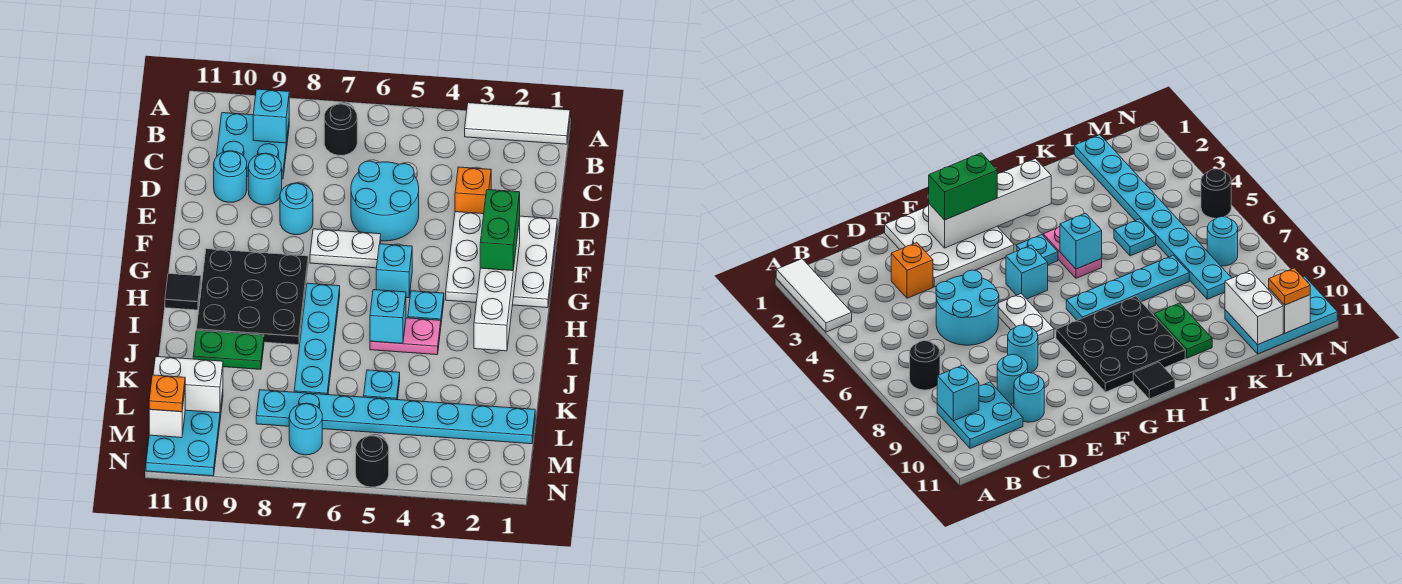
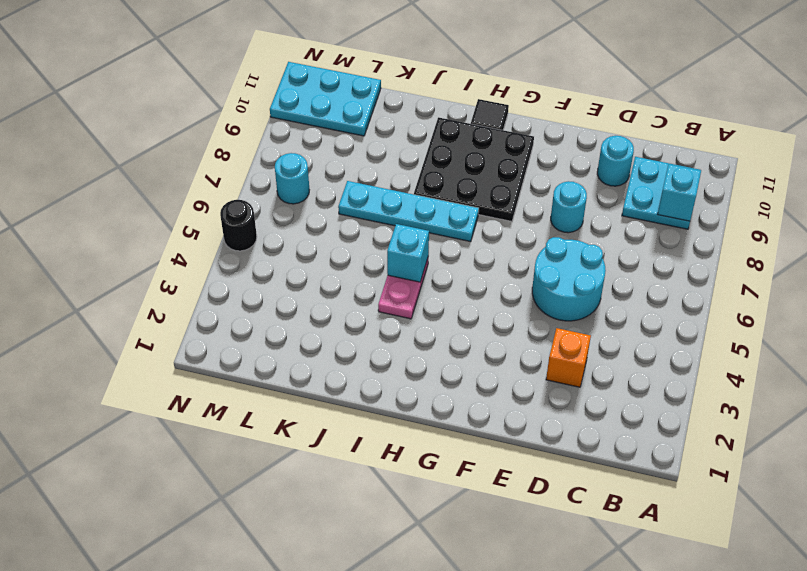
none -> white 1x3 tile [465,103,570,144]
none -> black 1x1 round brick [324,104,357,155]
none -> cyan 1x1 round brick [248,153,282,205]

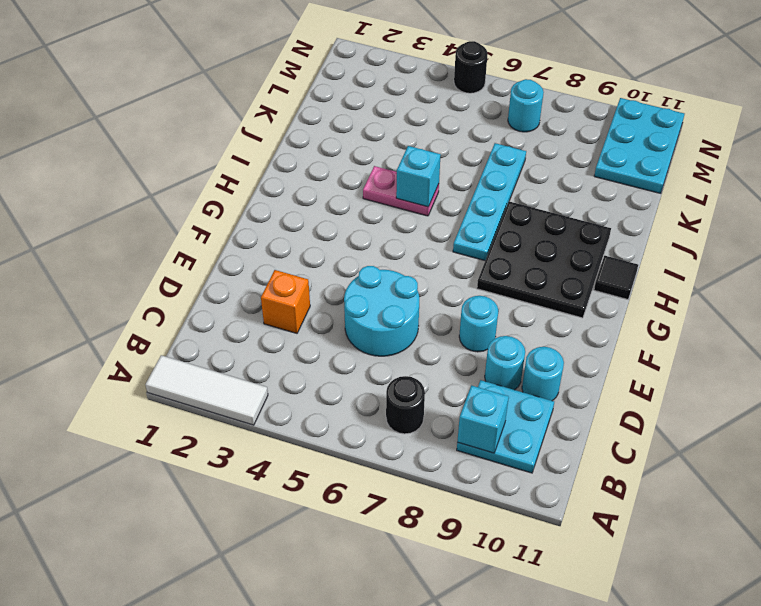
none -> white 3x3 plate [446,212,557,308]
none -> white 1x2 plate [310,229,381,268]
none -> cyan 1x1 brick [376,244,412,298]

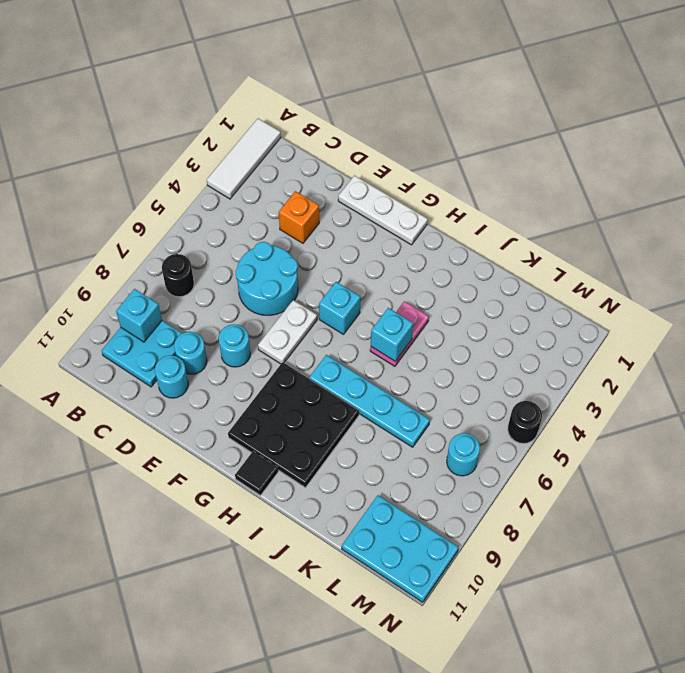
white 1x3 plate [338,176,428,245] -> white 3x3 plate [446,212,557,308]
none -> cyan 1x1 plate [408,291,444,322]
none -> green 1x2 plate [193,330,264,369]
none -> cyan 1x1 plate [364,370,400,400]

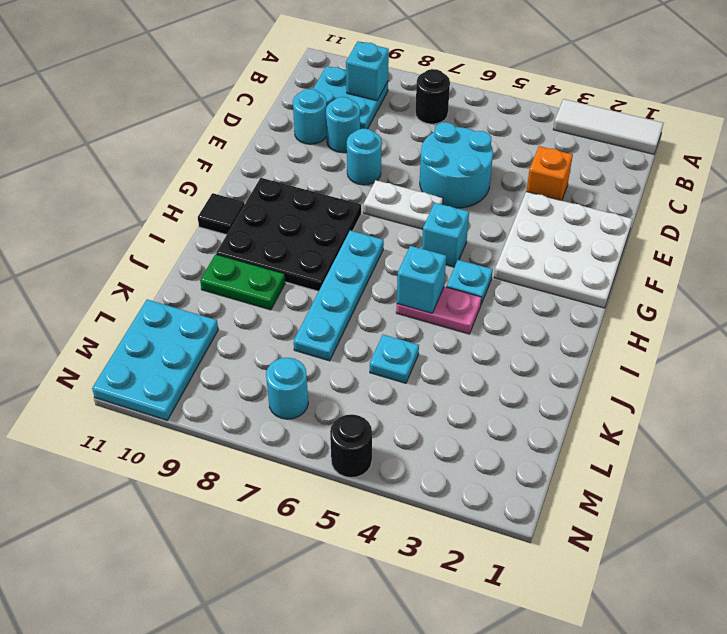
none -> cyan 1x8 plate [256,390,535,444]
none -> white 1x4 brick [474,219,520,351]
none -> white 1x2 brick [153,357,223,413]

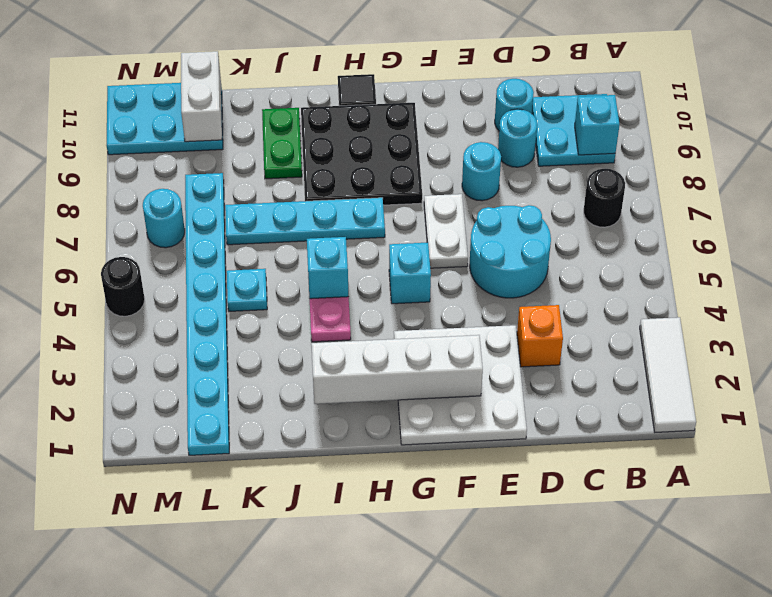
none -> cyan 1x1 plate [408,291,444,322]
none -> white 1x1 brick [149,392,185,438]
none -> green 1x2 brick [480,190,520,271]

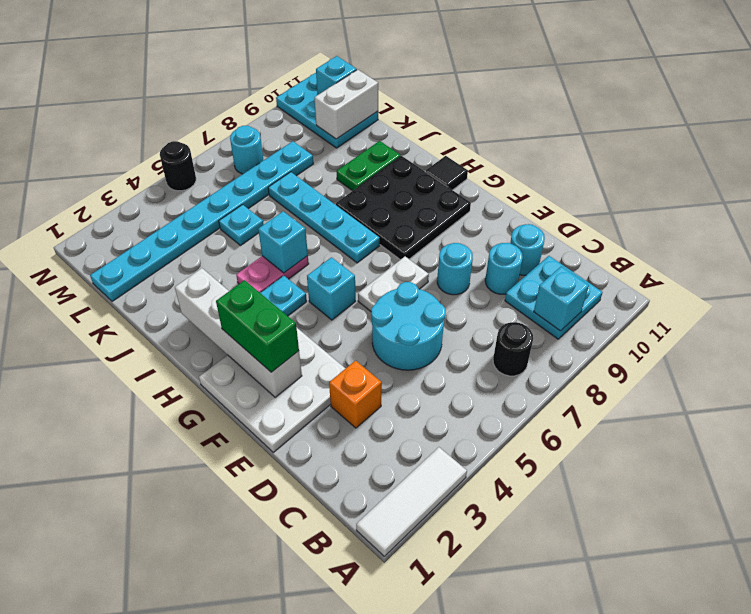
cyan 1x1 brick [316,56,357,95] -> white 1x1 brick [149,392,185,438]
none -> orange 1x1 plate [149,375,185,412]

